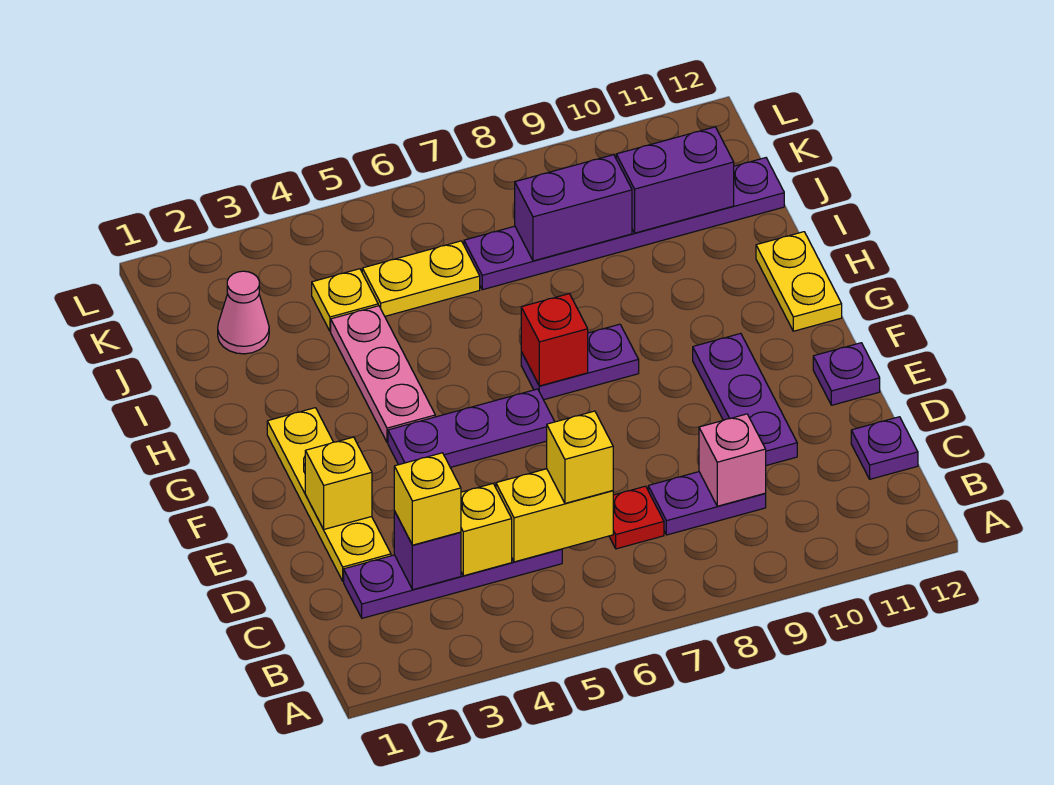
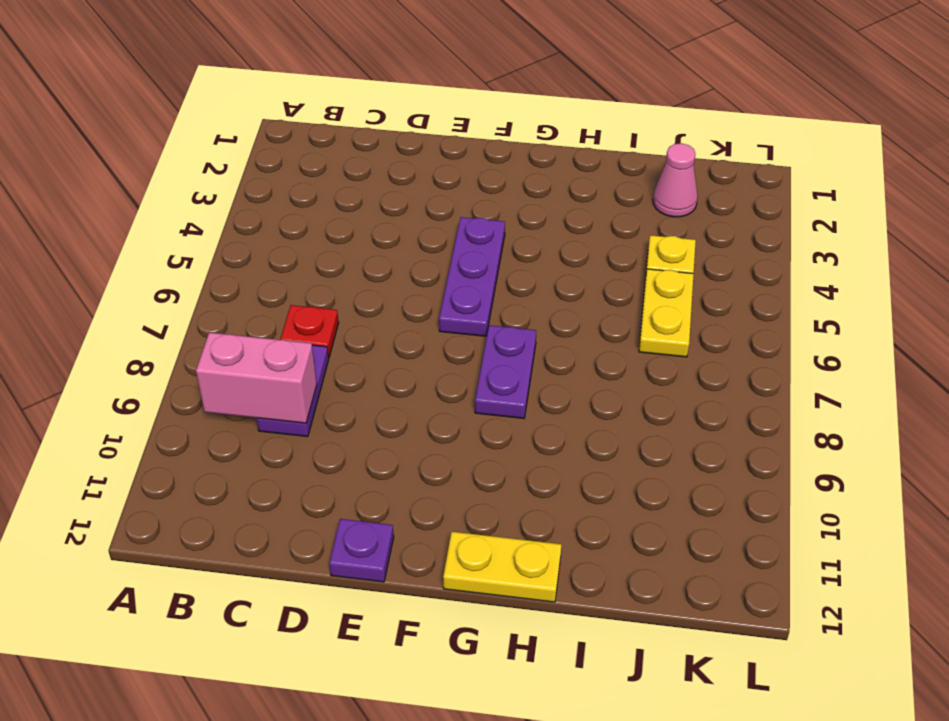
pink 1x2 brick [196,333,317,423] -> pink 1x1 brick [699,414,766,506]
none -> purple 1x4 plate [344,549,562,618]
none -> purple 1x1 plate [851,417,918,479]
none -> yellow 1x4 plate [267,408,391,581]

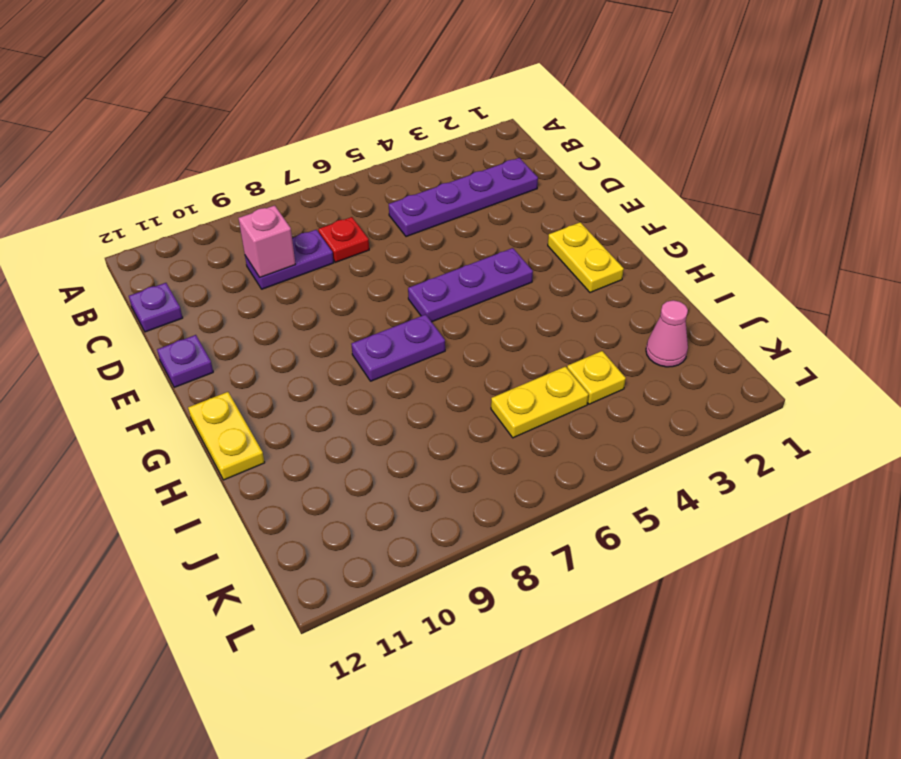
yellow 1x2 plate [548,222,624,293] -> yellow 1x4 plate [267,408,391,581]
none -> purple 1x3 plate [693,333,797,466]
none -> pink 1x3 plate [331,306,435,442]
none -> purple 1x6 plate [464,158,784,290]

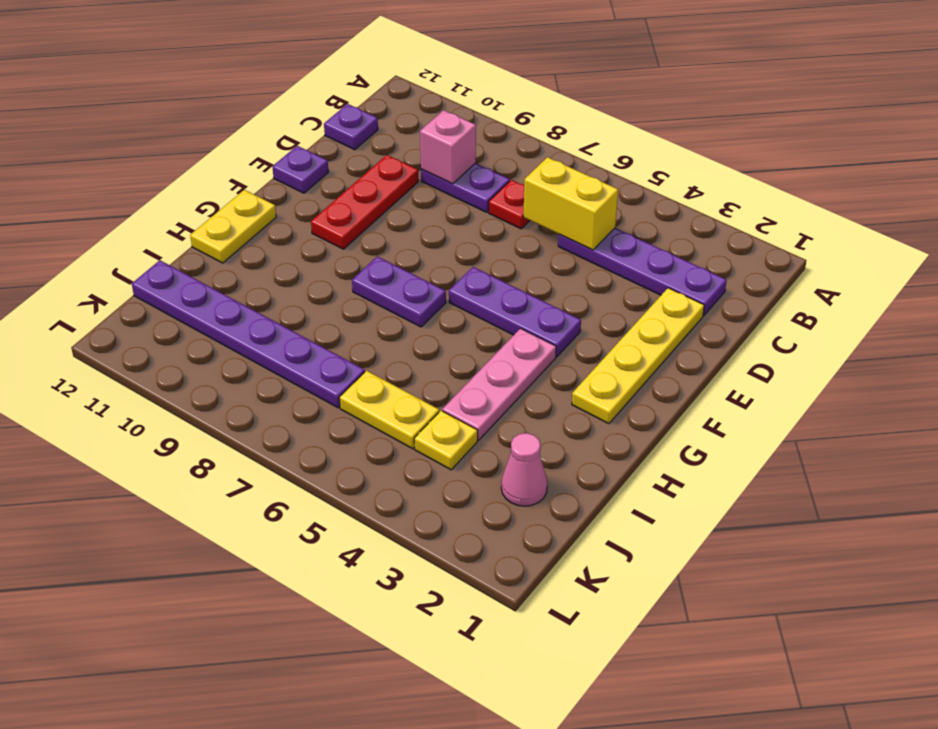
red 1x3 plate [311,155,418,249] -> purple 1x3 plate [693,333,797,466]
none -> purple 1x1 brick [394,511,461,590]
none -> yellow 1x1 brick [461,484,512,576]
none -> yellow 1x1 brick [305,437,372,529]

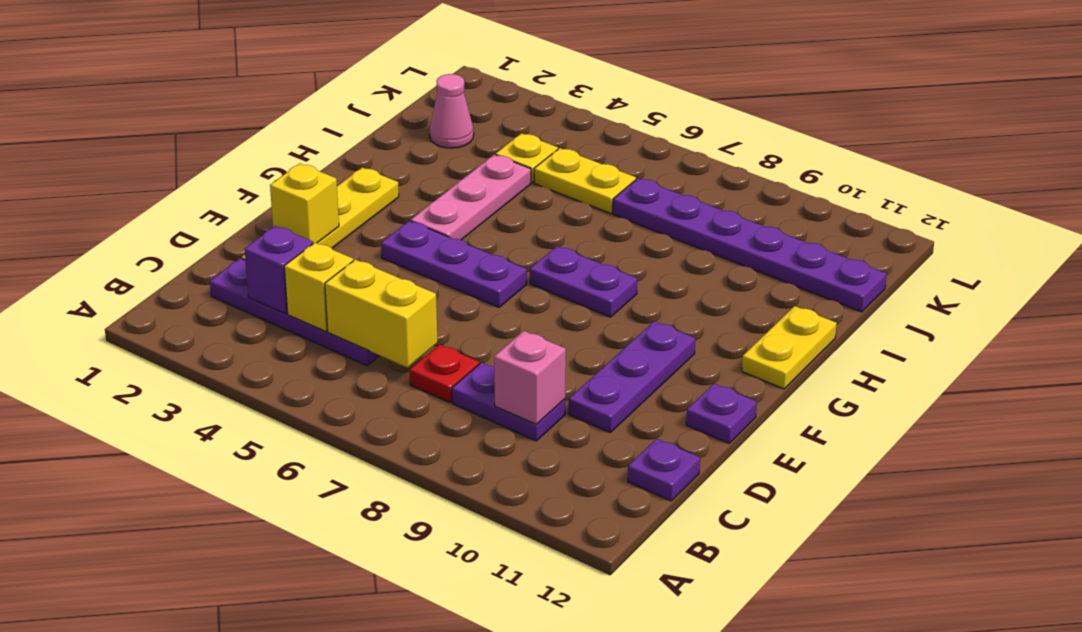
none -> red 1x1 brick [521,294,588,386]
none -> purple 1x2 brick [515,155,632,261]
none -> purple 1x2 brick [616,127,734,233]

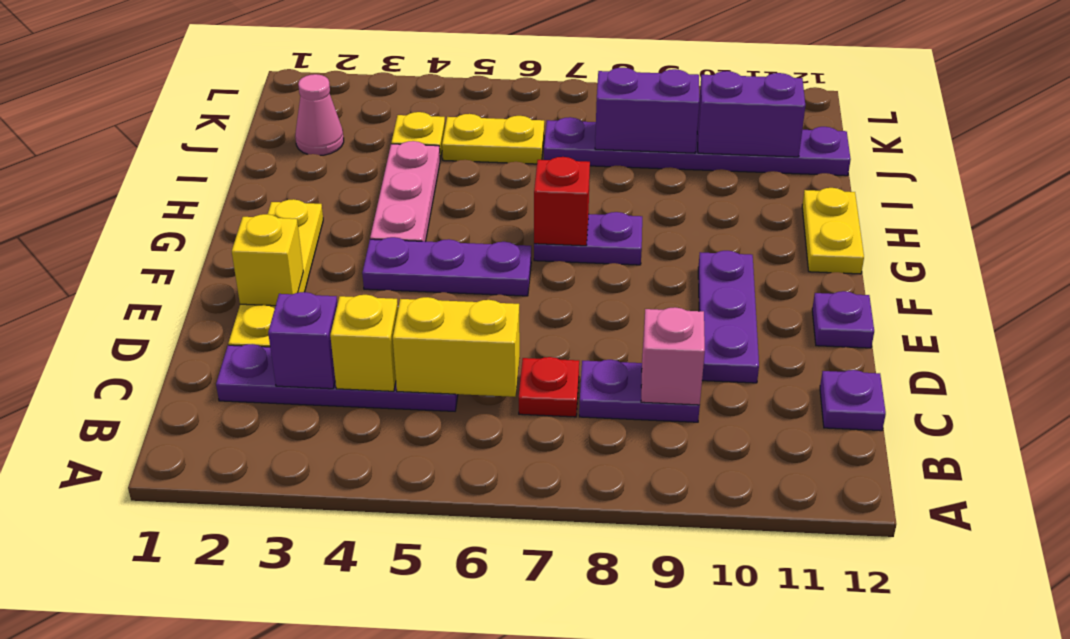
none -> yellow 1x1 brick [394,453,461,545]
none -> yellow 1x1 brick [547,411,613,503]

